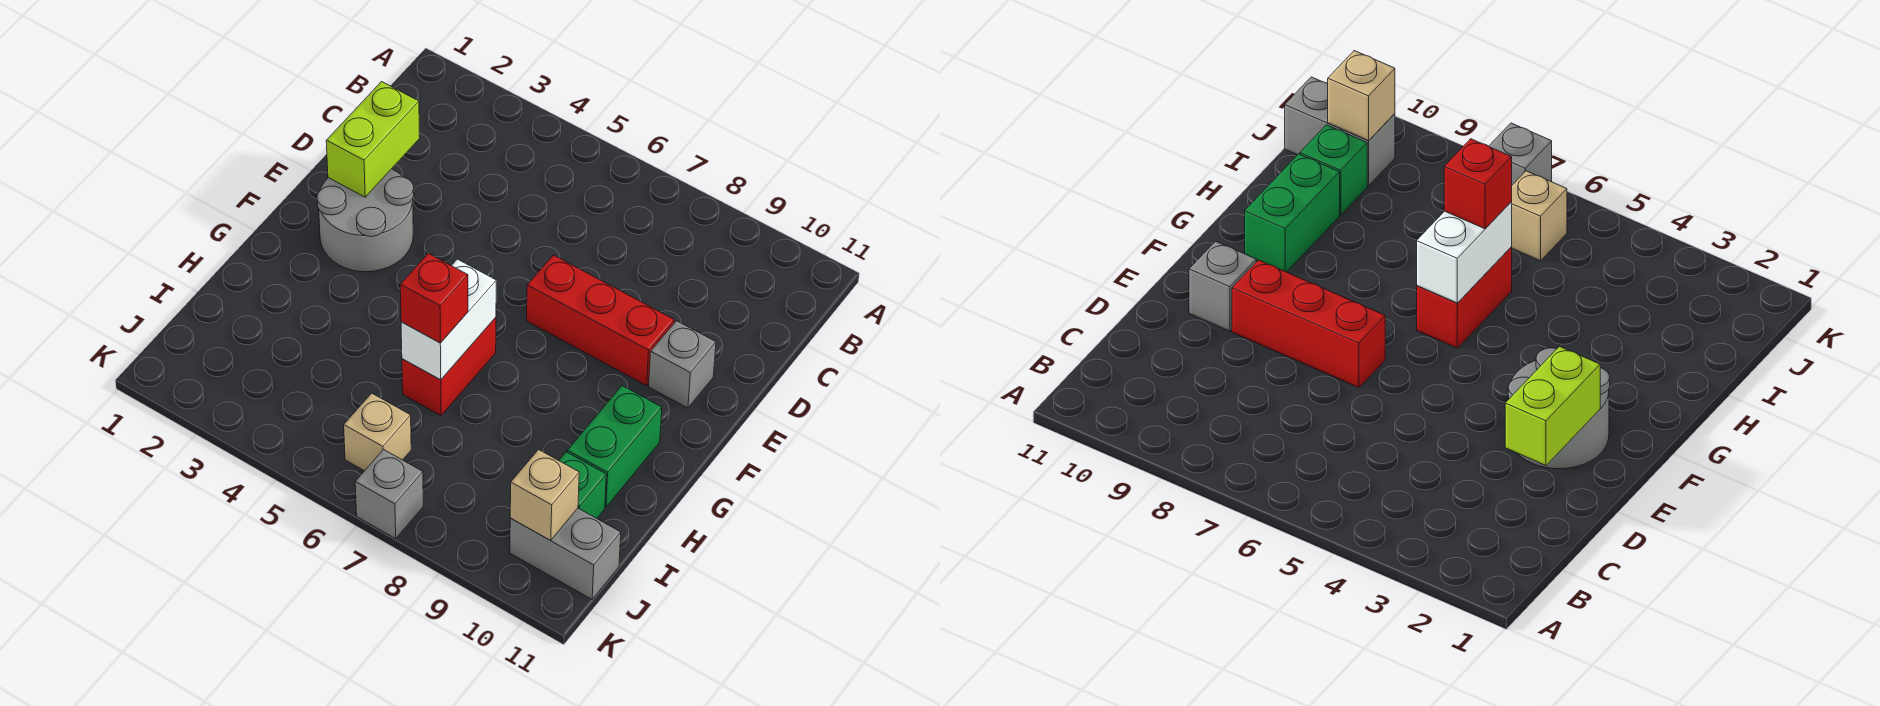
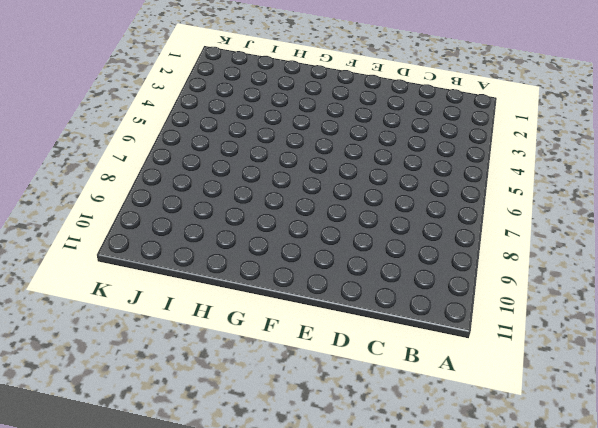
none -> grey 2x2 round brick [317,169,414,272]
none -> red 1x3 brick [527,255,674,386]
none -> grey 1x1 brick [649,321,716,408]

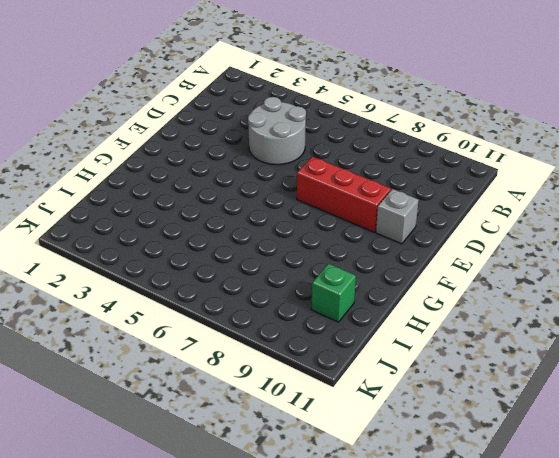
grey 2x2 round brick [248,97,306,165] -> grey 2x2 round brick moved to [317,169,414,272]
none -> red 1x2 brick [402,317,496,416]
none -> green 1x2 brick [567,386,662,507]
none -> tan 1x1 brick [344,393,411,471]

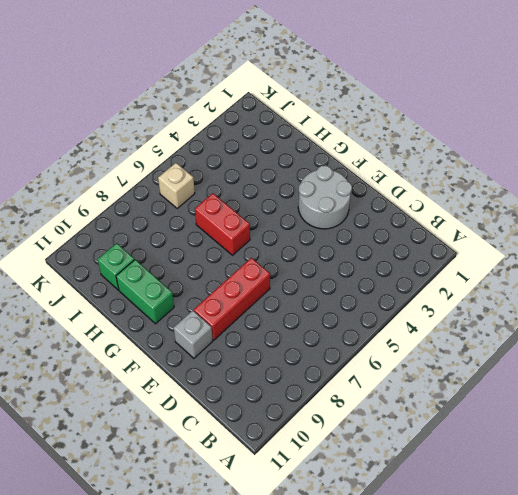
none -> grey 1x2 brick [510,508,621,599]
none -> grey 1x1 brick [355,450,423,539]
none -> lime 1x2 brick [326,82,420,197]

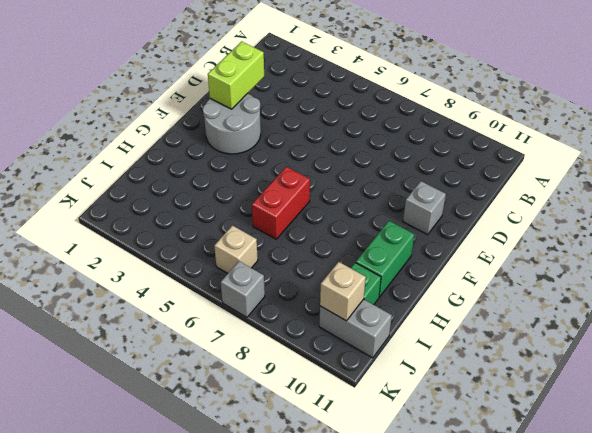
none -> red 1x3 brick [527,255,674,386]
none -> white 1x2 brick [401,259,496,380]
none -> red 1x1 brick [400,253,468,343]

